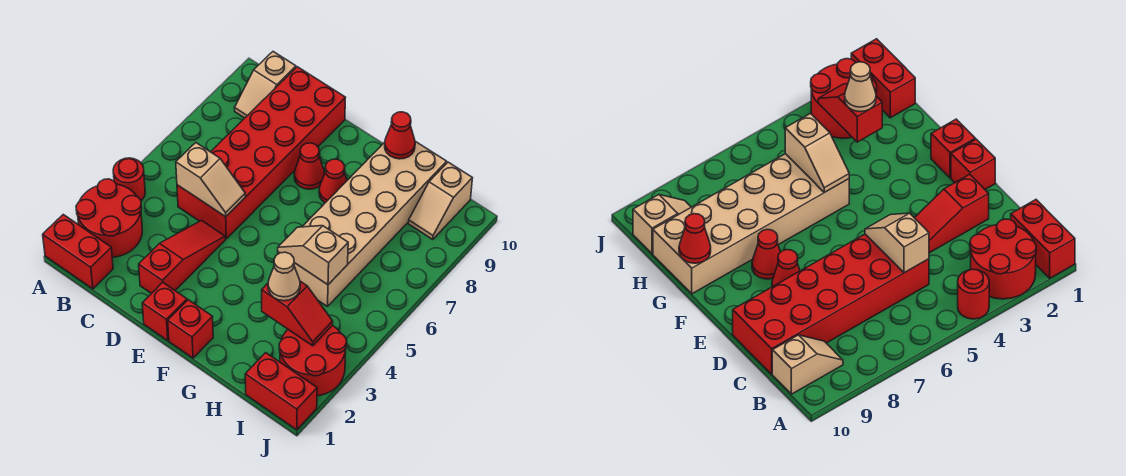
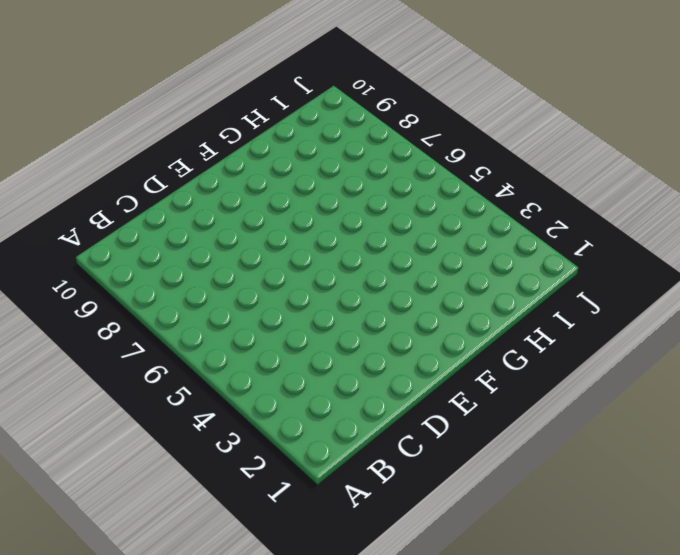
none -> red 1x2 brick [43,215,113,289]
none -> red 2x2 round brick [76,179,142,257]
none -> red 1x1 round brick [113,158,145,201]

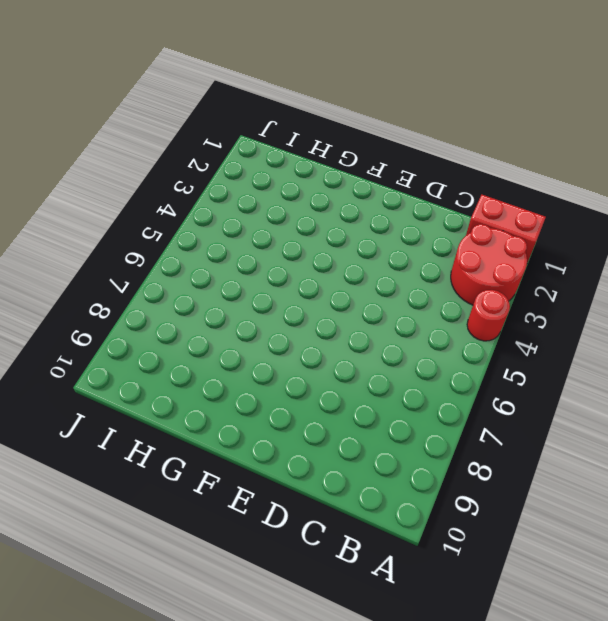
none -> tan 1x2 slope [235,52,296,118]
none -> red 2x6 brick [177,67,345,239]
none -> red 1x3 slope [139,220,225,294]

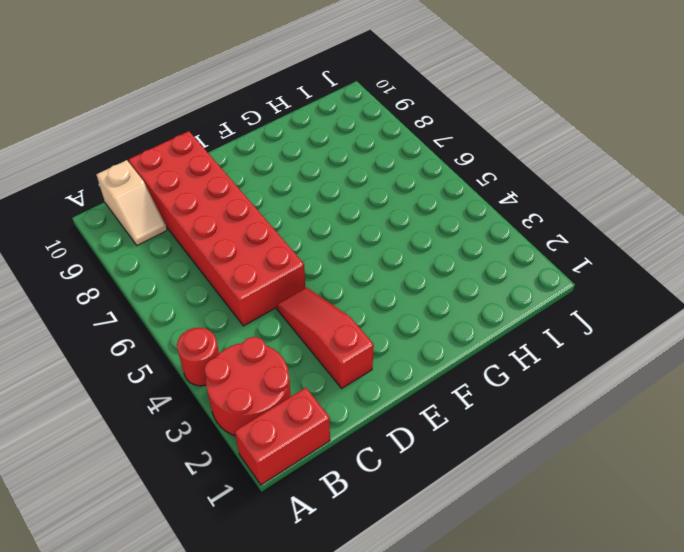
none -> red 1x1 brick [142,282,187,340]
none -> red 1x1 cone [294,143,325,189]
none -> red 1x1 brick [168,300,213,358]

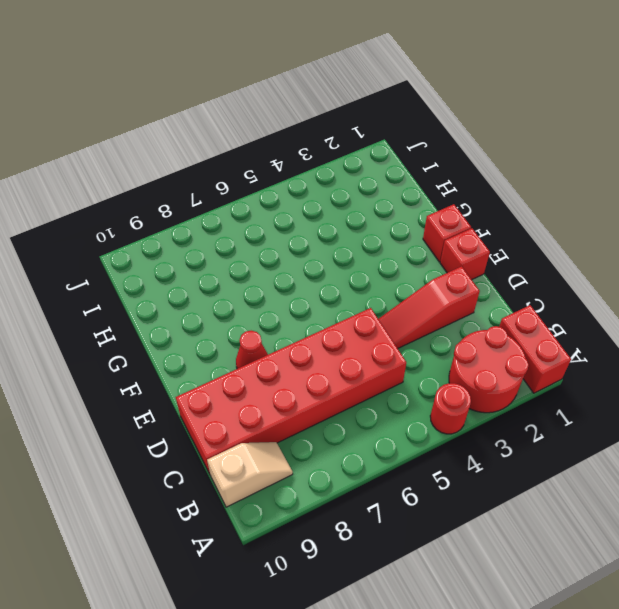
none -> red 1x1 cone [319,159,347,203]
none -> tan 2x6 brick [278,141,447,307]
none -> red 1x2 brick [245,353,317,430]

